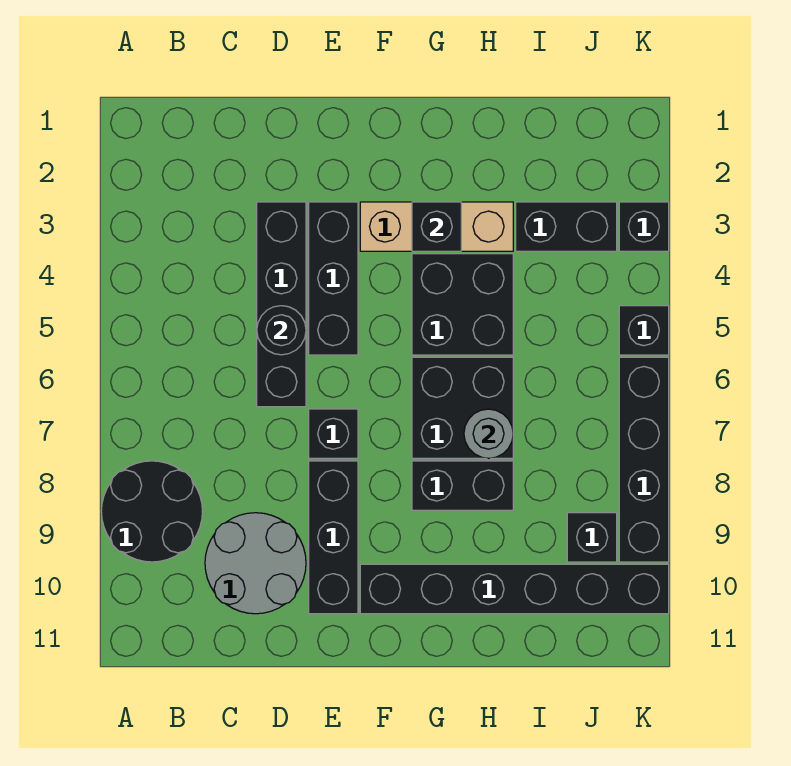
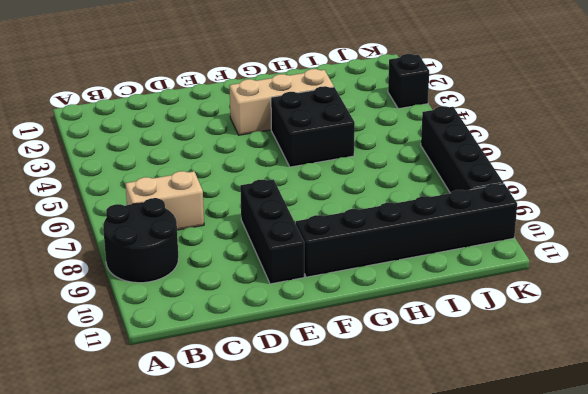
tan 1x2 brick [125,171,204,230] -> none
none -> grey 2x2 round brick [205,513,306,614]
none -> black 1x4 brick [257,202,306,407]
none -> black 1x3 brick [309,202,358,355]

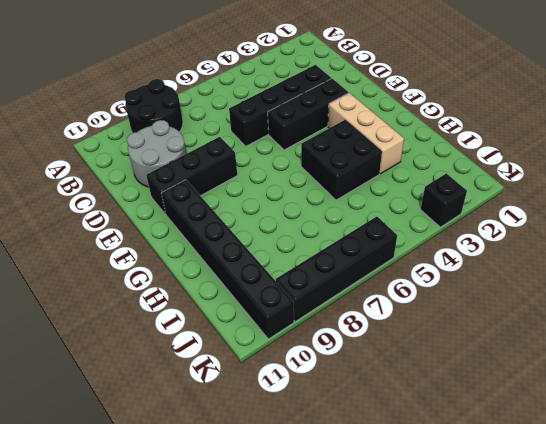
none -> black 1x1 brick [309,409,358,458]
none -> black 2x2 brick [412,357,513,458]
none -> black 1x2 brick [412,461,513,510]

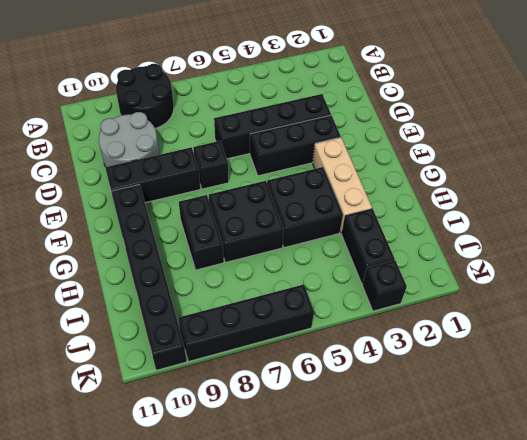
none -> black 1x1 brick [567,513,617,562]
none -> black 1x1 brick [619,306,669,355]
none -> black 1x1 round brick [257,306,306,355]

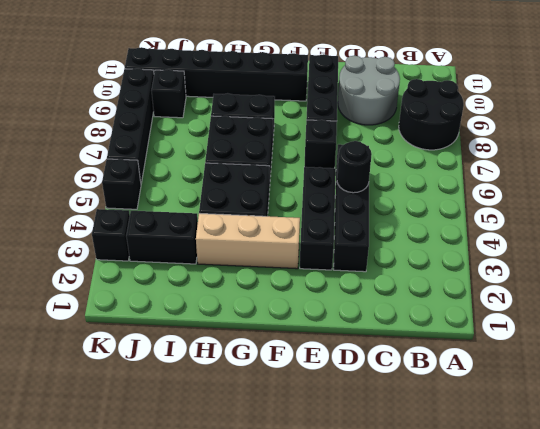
none -> black 1x1 brick [412,202,461,251]
none -> grey 1x1 round brick [464,409,513,458]

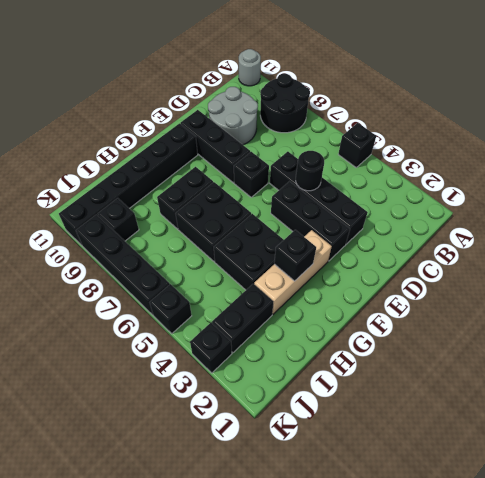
black 1x1 brick [338,123,376,167] -> none
grey 1x1 round brick [239,49,261,86] -> grey 1x1 round brick moved to [464,409,513,458]

